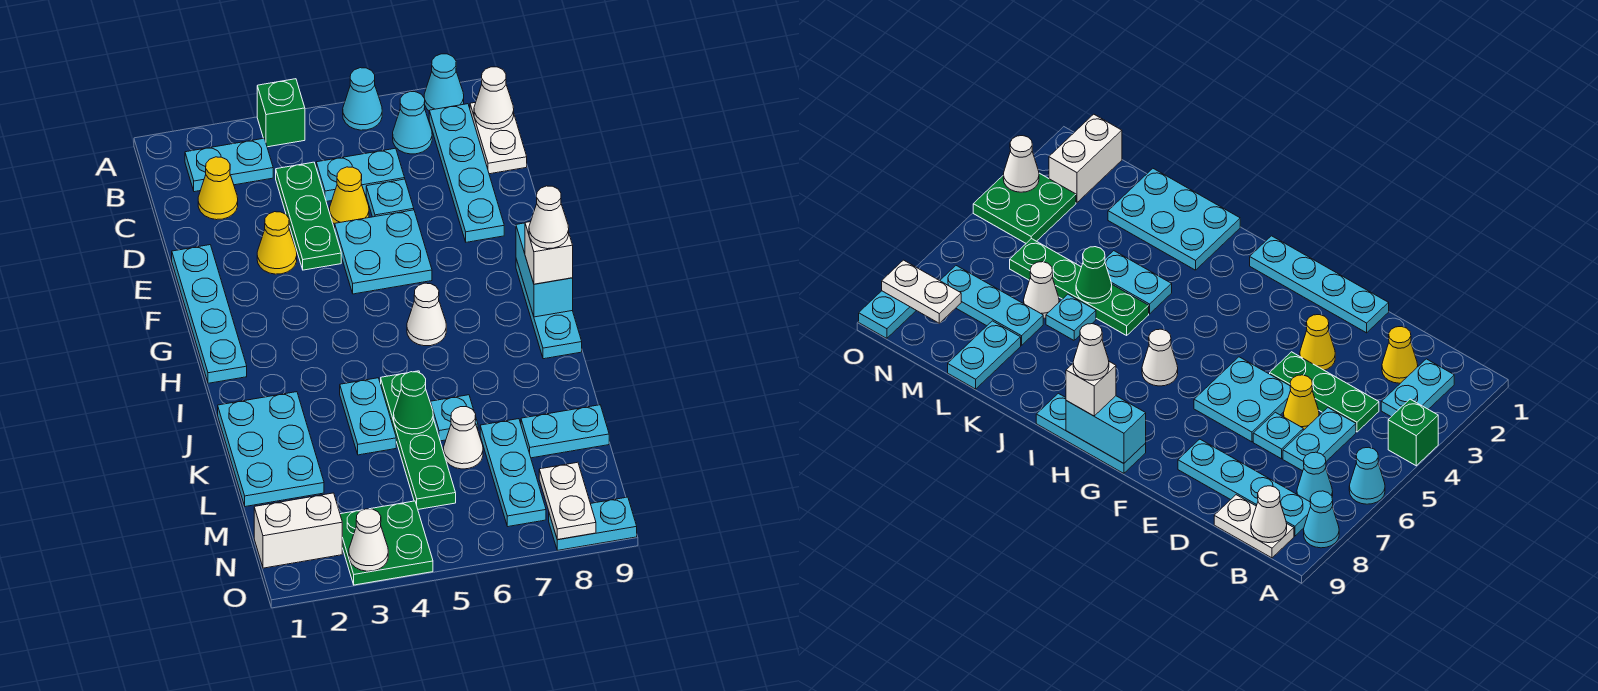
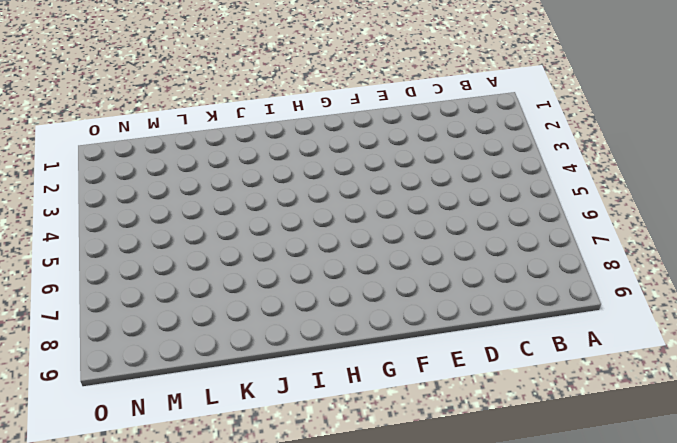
none -> green 1x1 brick [257,79,305,147]
none -> cyan 1x1 cone [343,68,382,130]
none -> cyan 1x1 cone [424,54,464,111]
none -> cyan 1x2 plate [185,138,273,192]

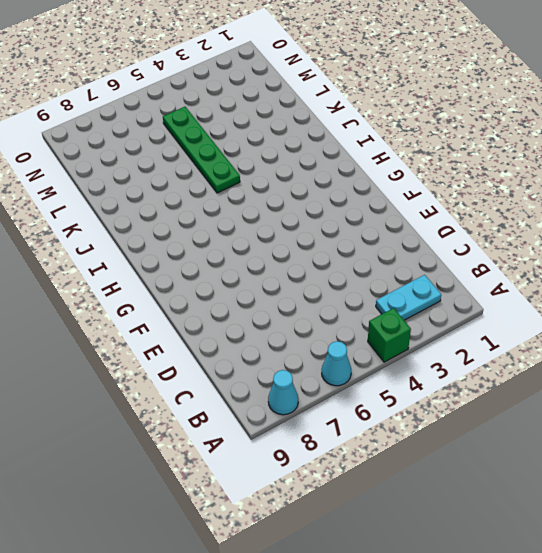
none -> cyan 1x1 cone [393,92,432,154]
none -> cyan 1x4 plate [429,104,504,242]
none -> white 1x2 plate [470,102,527,174]
none -> yellow 1x1 cone [198,157,238,220]

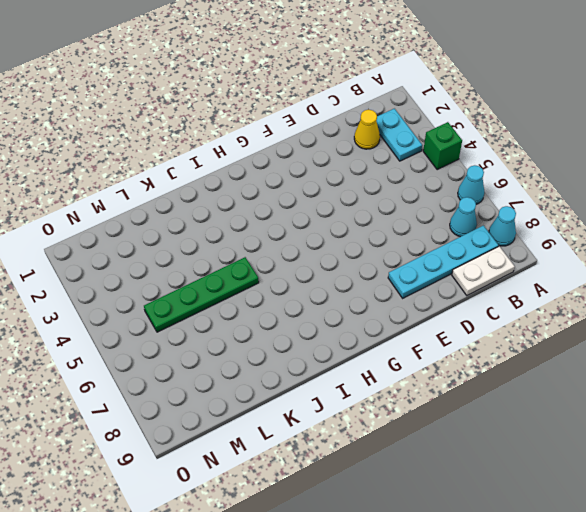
none -> green 1x3 plate [276,162,341,270]
none -> cyan 1x2 plate [316,148,405,202]
none -> yellow 1x1 cone [330,167,369,224]
none -> cyan 1x1 plate [366,179,414,217]

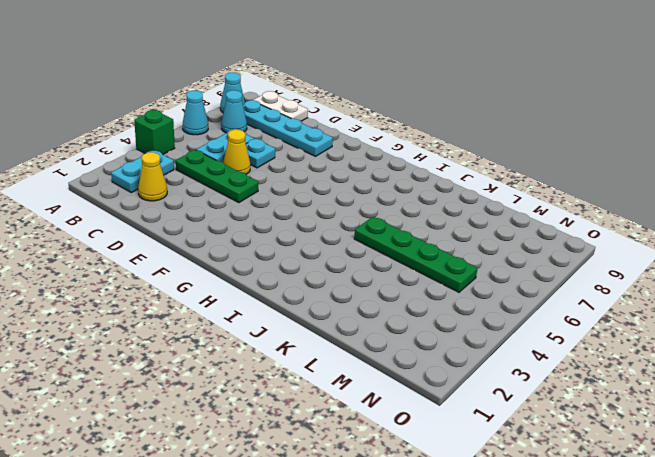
none -> cyan 1x4 plate [172,245,247,383]
none -> yellow 1x1 cone [257,212,297,274]
none -> cyan 2x2 plate [335,210,432,294]
none -> cyan 1x3 plate [516,259,582,359]

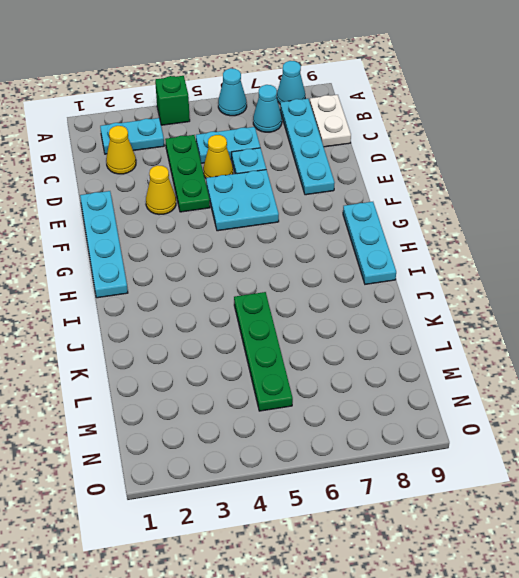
none -> white 1x1 cone [407,283,446,346]
none -> cyan 2x3 plate [218,392,324,507]
none -> cyan 1x2 plate [340,378,396,455]
none -> cyan 1x1 plate [430,395,478,441]

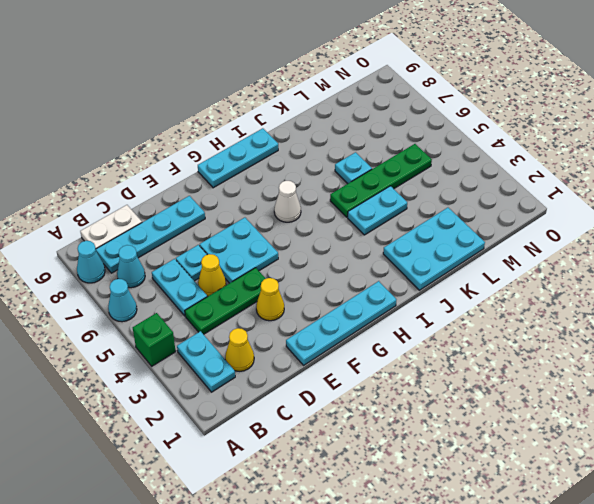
none -> white 1x1 cone [444,407,483,469]
none -> cyan 1x3 plate [480,419,546,527]
none -> cyan 1x2 plate [521,405,609,458]
none -> white 1x2 brick [254,493,342,568]

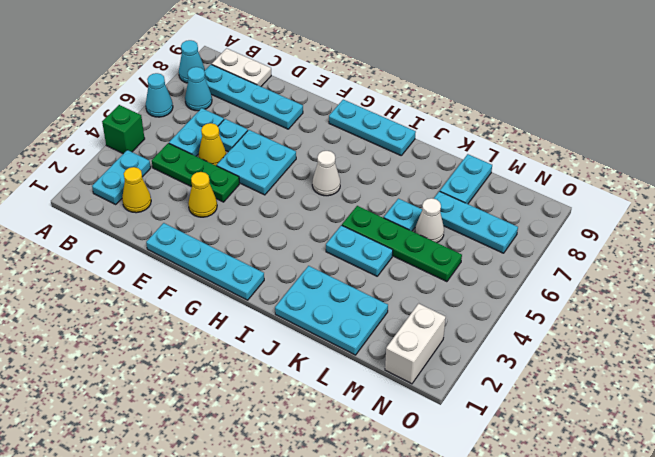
none -> green 2x2 plate [340,501,433,585]
none -> cyan 1x2 plate [549,497,637,550]
none -> white 1x1 cone [474,67,514,129]
none -> cyan 1x2 brick [516,223,573,317]

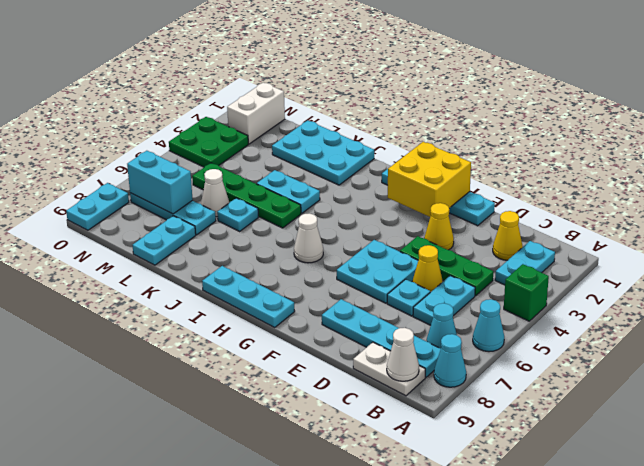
yellow 2x2 brick [388,142,471,217] -> none
cyan 1x2 brick [127,151,193,214] -> cyan 1x2 brick moved to [516,223,573,317]
none -> green 1x1 cone [394,372,433,434]
none -> white 1x2 plate [539,462,596,540]
none -> white 1x1 cone [349,509,388,571]
none -> white 1x1 brick [525,222,573,284]

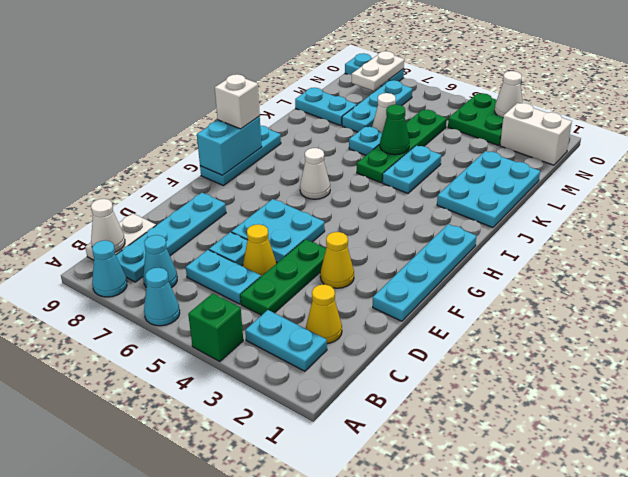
none -> white 1x1 cone [529,186,569,249]

